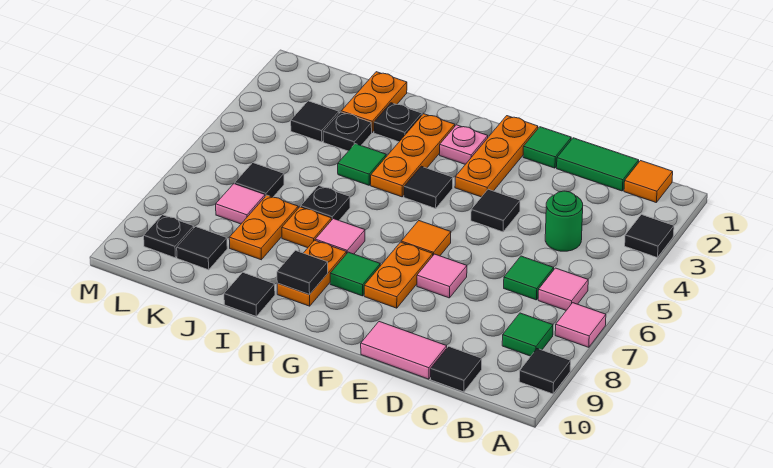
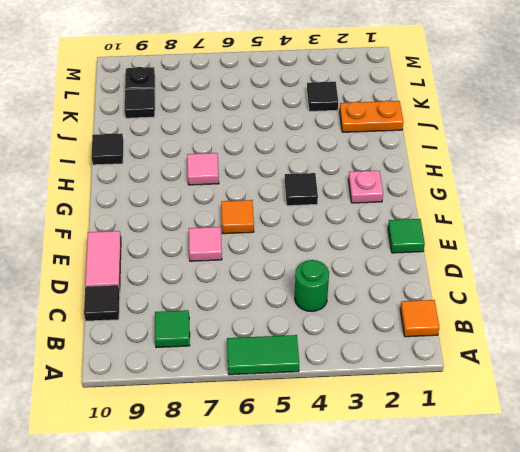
green 1x2 tile [227,335,299,375] -> green 1x2 tile turned to [557,138,639,191]
none -> black 1x1 tile [625,214,674,258]
none -> pink 1x1 tile [555,303,606,347]
none -> black 1x1 tile [519,349,571,394]
none -> pink 1x1 tile [538,268,588,310]

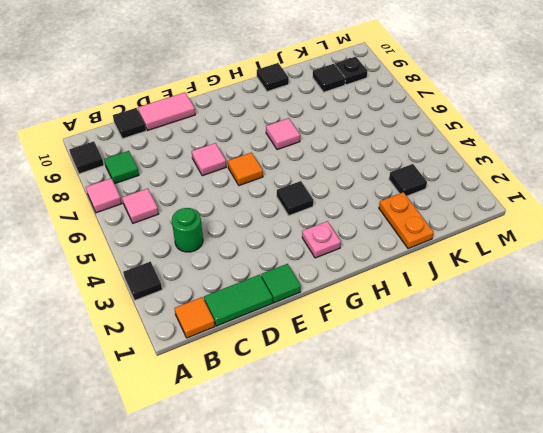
none -> green 1x1 tile [504,256,554,300]
none -> black 1x1 tile [471,189,520,232]
none -> orange 1x3 plate [455,116,538,197]
none -> orange 1x2 plate [364,242,433,308]

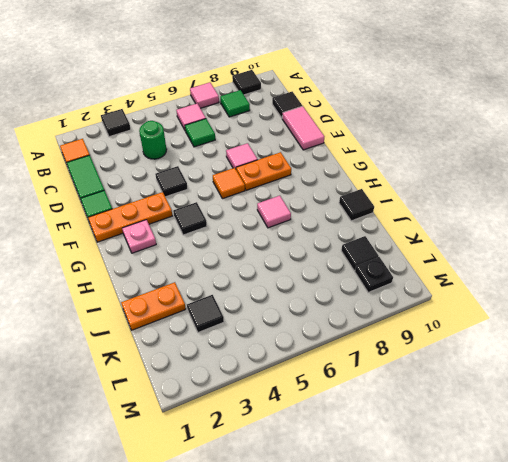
none -> green 1x1 tile [330,252,380,296]
none -> orange 1x3 plate [371,114,455,197]
none -> orange 1x2 plate [277,240,346,306]
none -> black 1x1 plate [374,103,422,142]

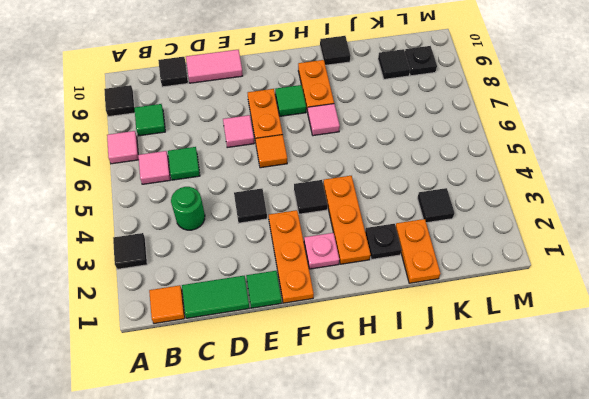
none -> green 1x1 tile [338,144,386,185]
none -> black 1x1 plate [301,186,350,220]
none -> orange 1x1 plate [282,207,332,248]
none -> black 1x1 plate [323,112,372,151]

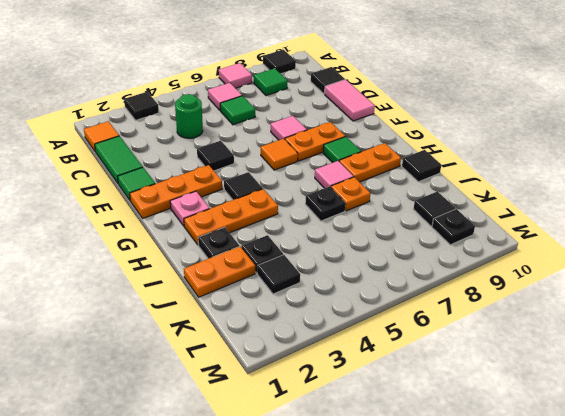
none -> green 1x1 tile [338,144,386,185]
none -> orange 1x2 plate [229,195,298,260]
none -> black 1x1 tile [235,163,284,197]
none -> pink 1x1 tile [216,184,265,224]

